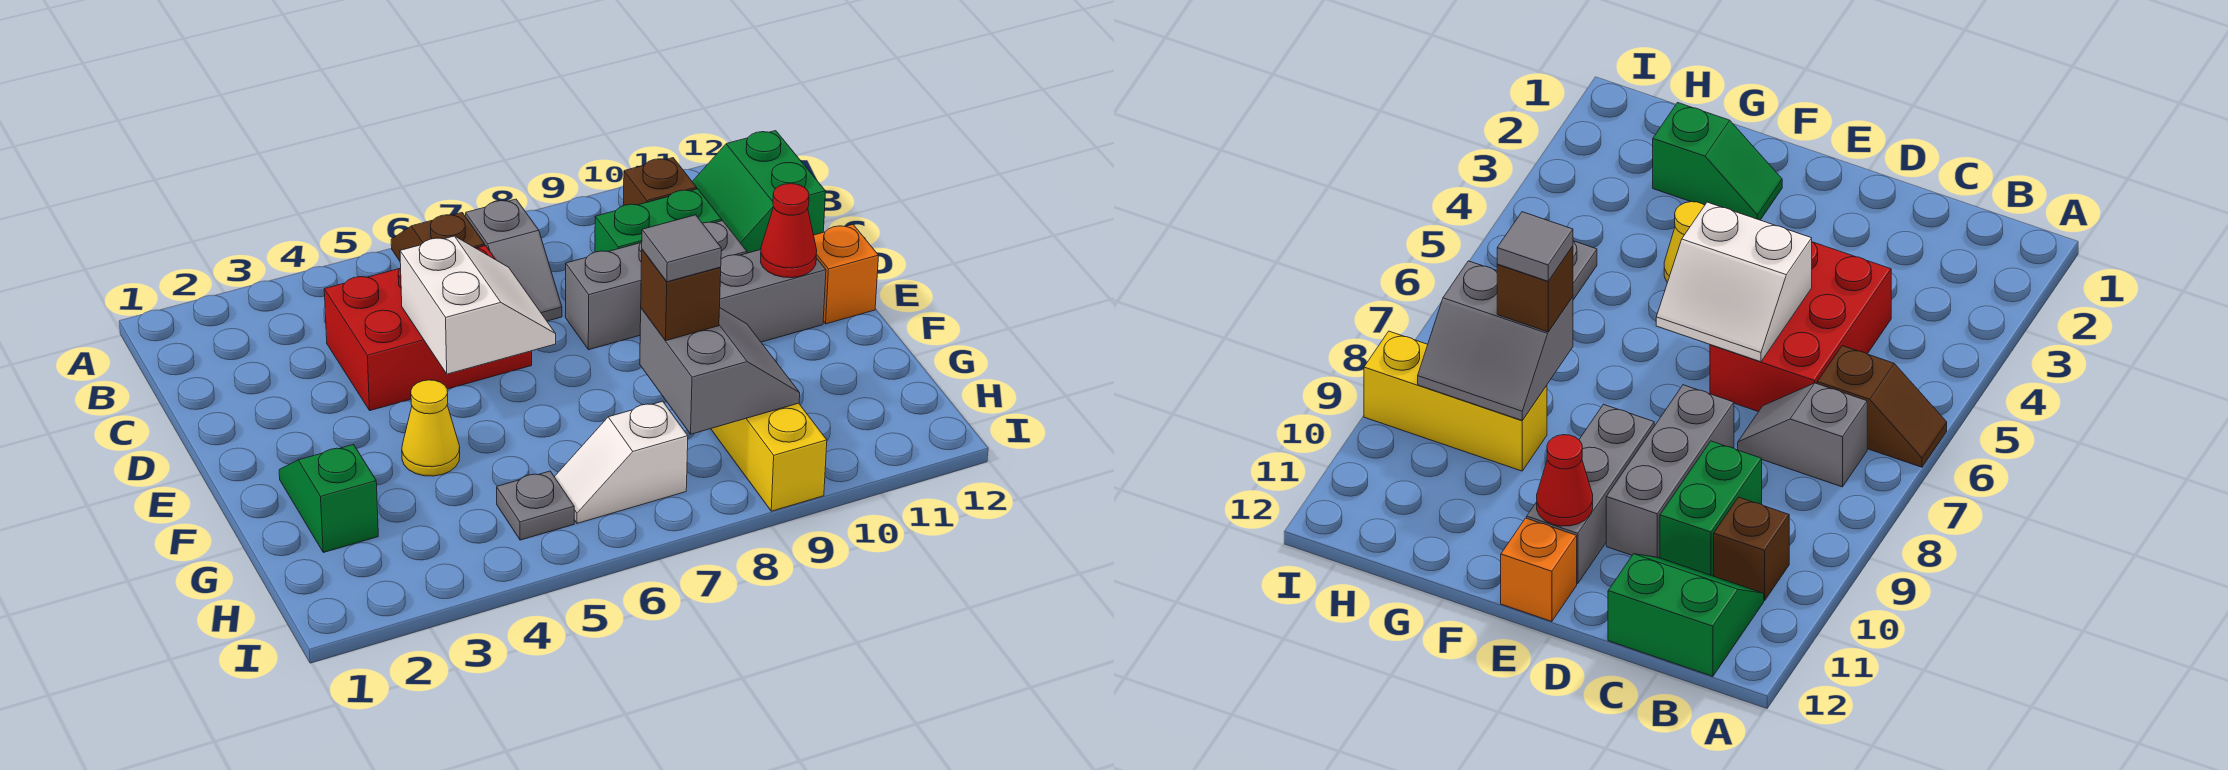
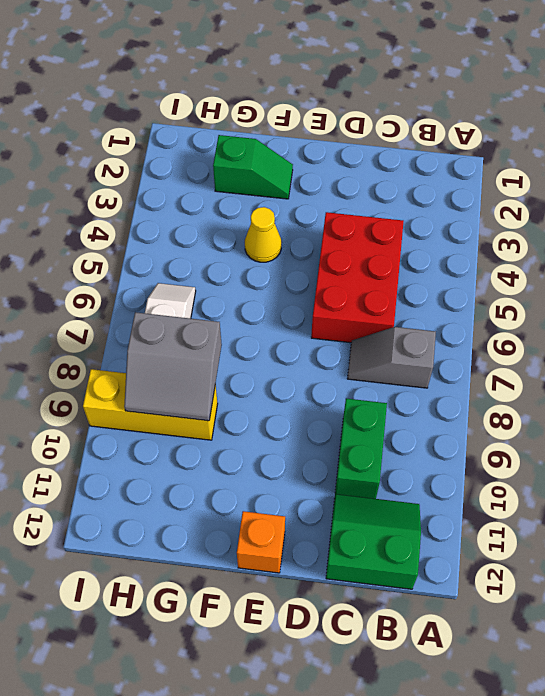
none -> brown 1x2 slope [391,213,485,261]
none -> brown 1x1 brick [623,158,697,206]
none -> grey 1x3 brick [566,221,747,350]

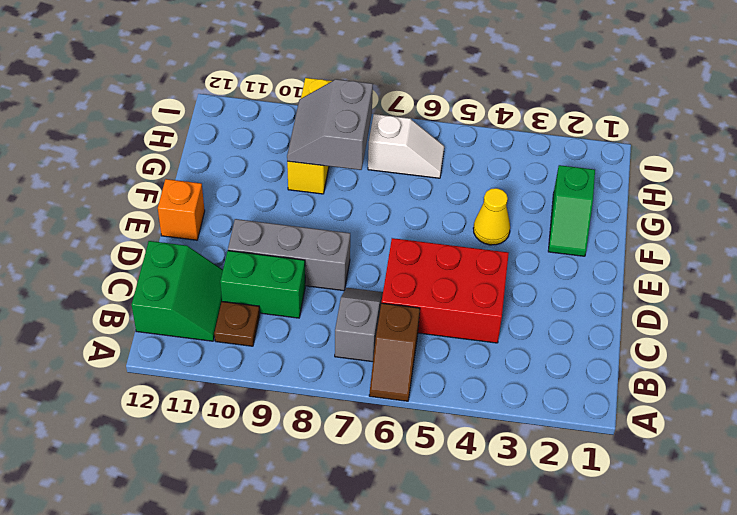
brown 1x1 plate [214,302,260,346] -> brown 1x1 brick [623,158,697,206]
none -> grey 1x3 brick [720,250,826,342]
none -> grey 1x1 plate [497,471,574,540]
none -> white 2x2 slope [400,236,556,374]

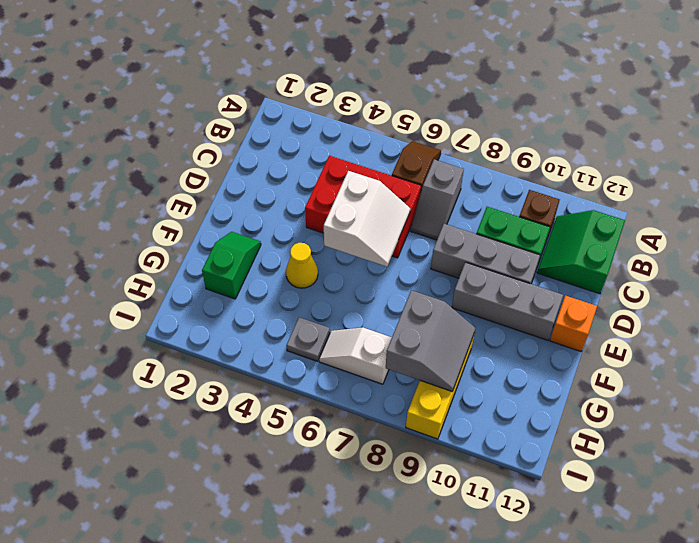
none -> red 1x1 cone [761,184,817,278]
none -> brown 1x1 brick [641,250,721,340]
none -> grey 1x1 tile [642,215,721,282]

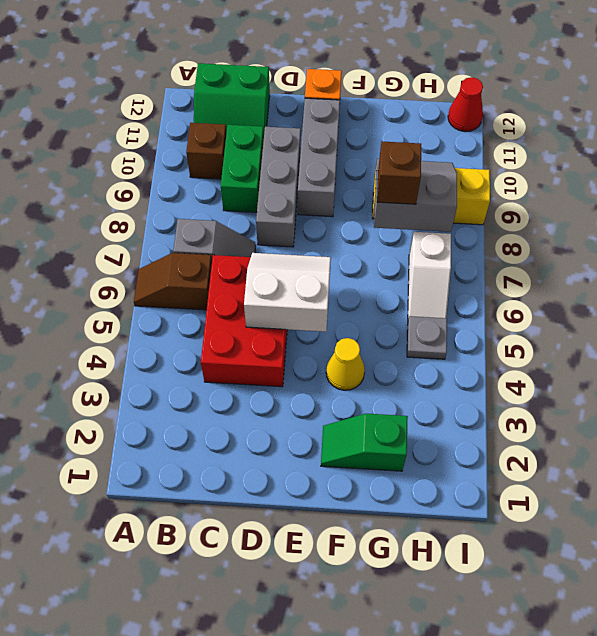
red 1x1 cone [448,77,483,132] -> red 1x1 cone moved to [761,184,817,278]
none -> grey 1x1 tile [642,215,721,282]

